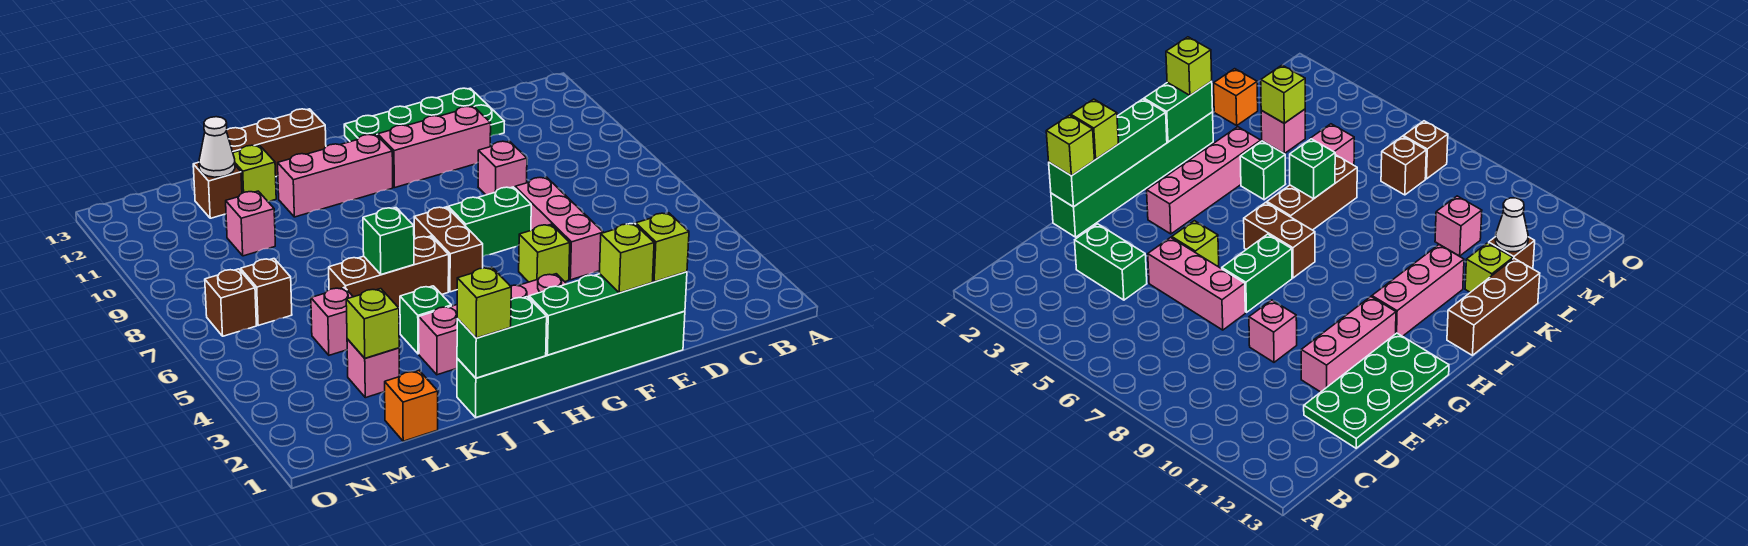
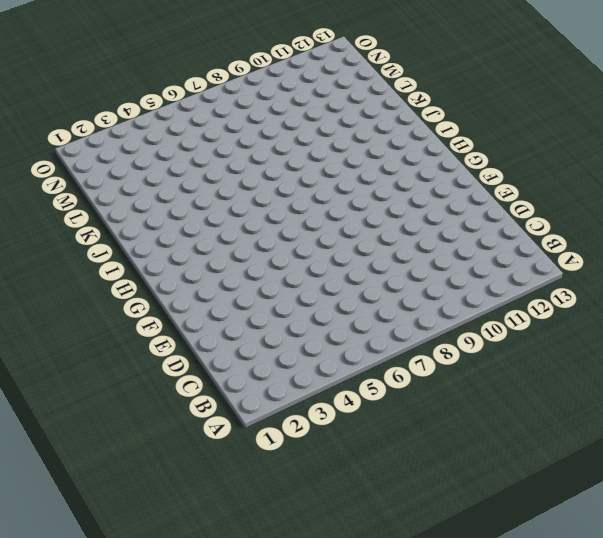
none -> green 1x2 brick [1075,224,1147,300]
none -> green 2x4 plate [344,88,504,142]
none -> green 1x6 brick [457,311,685,417]
none -> pink 1x3 brick [515,177,603,280]

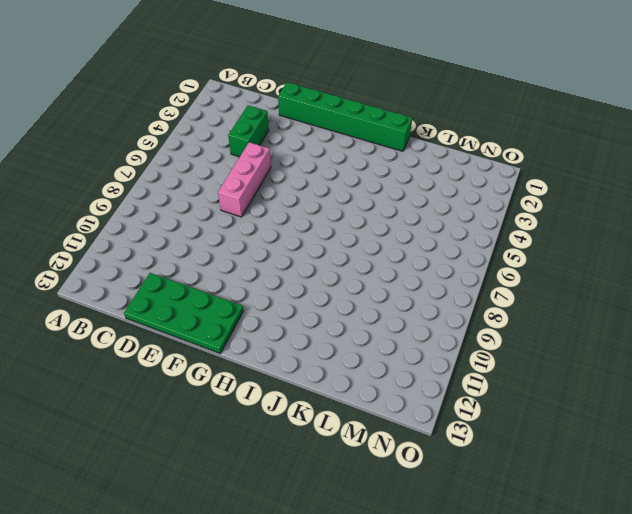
none -> pink 1x1 brick [478,141,527,195]
none -> pink 1x3 brick [378,106,491,188]
none -> lime 1x1 brick [519,224,570,282]
none -> green 1x2 brick [448,187,531,256]

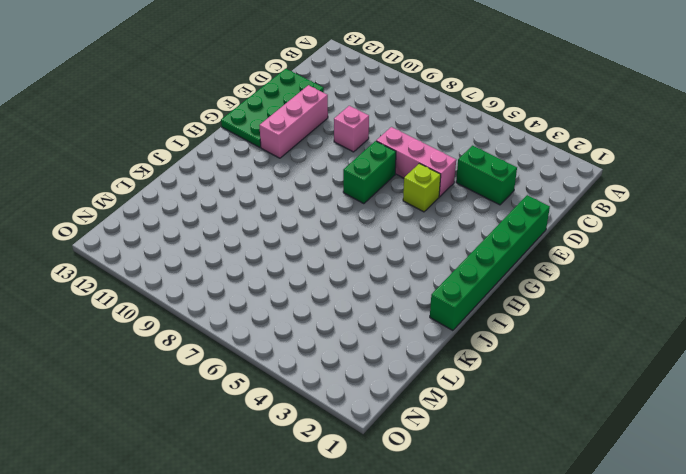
none -> pink 1x4 brick [419,274,566,375]
none -> brown 1x2 brick [414,207,483,292]
none -> pink 1x3 brick [278,134,393,217]
none -> brown 1x3 brick [329,236,449,308]

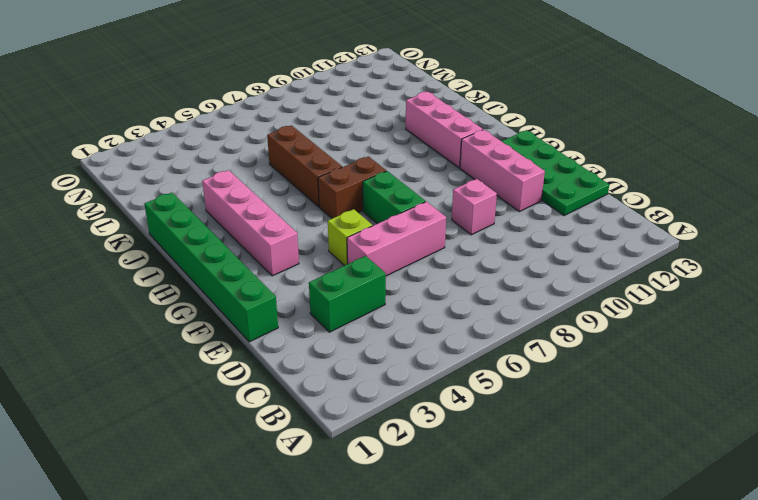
none -> brown 1x3 brick [227,109,326,176]
none -> green 1x1 brick [400,286,451,354]
none -> lime 1x1 brick [233,145,276,201]
none -> orange 1x1 brick [385,371,438,441]

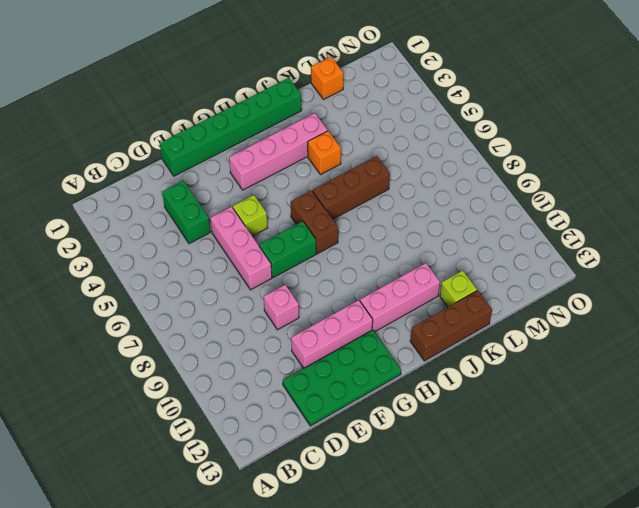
orange 1x1 brick [308,131,341,175] -> green 1x1 brick [400,286,451,354]
none -> pink 1x1 brick [347,339,399,398]
none -> pink 1x1 brick [311,287,353,355]
none -> pink 1x1 brick [226,191,275,256]
none -> brown 1x1 brick [193,162,242,218]

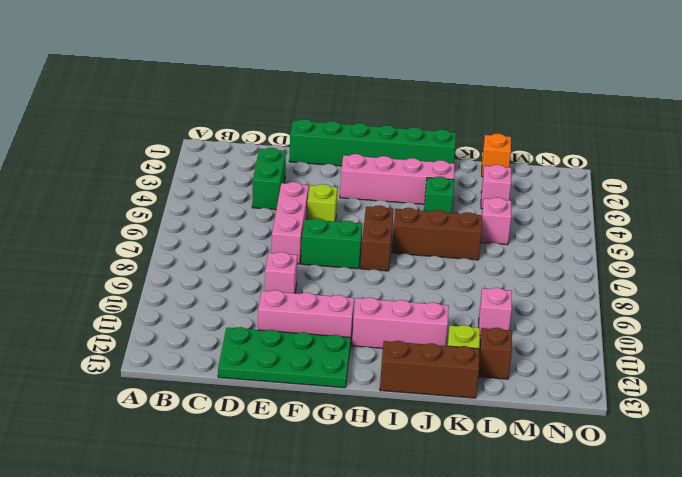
none -> brown 1x1 brick [241,259,292,325]
none -> brown 1x1 brick [205,269,256,336]
none -> green 1x4 brick [529,272,687,355]
none -> green 1x2 brick [457,297,547,378]

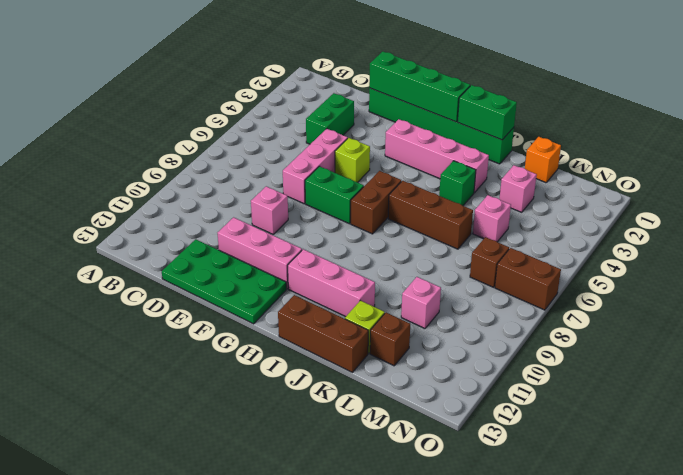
brown 1x2 brick [495,248,561,310] -> brown 1x1 brick [205,269,256,336]
none -> green 1x1 brick [363,208,414,274]
none -> lime 1x1 brick [346,289,399,358]
none -> white 1x1 cone [199,117,235,177]
none -> lime 1x1 brick [635,213,689,282]

